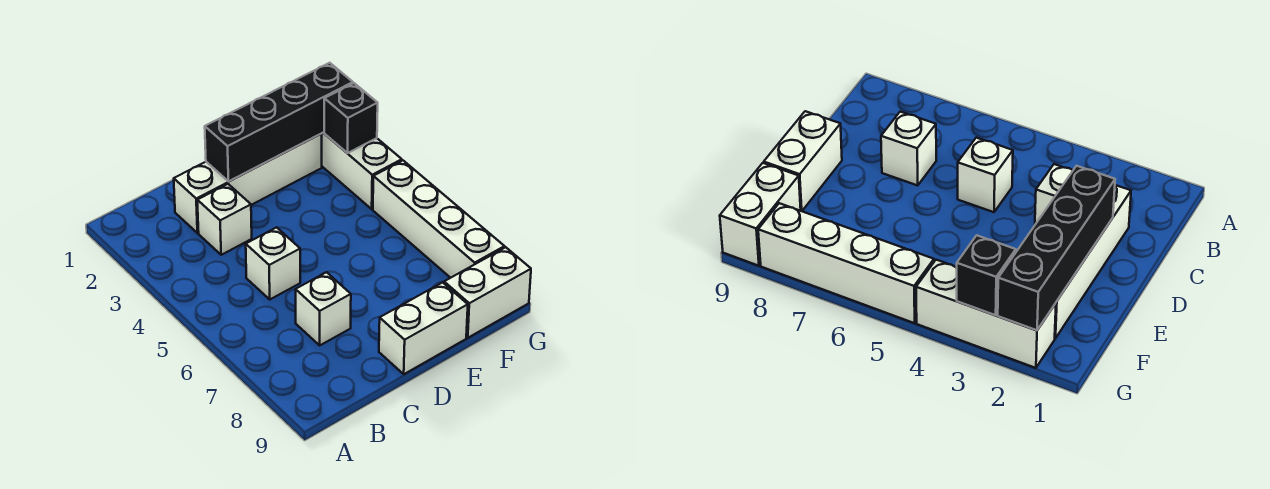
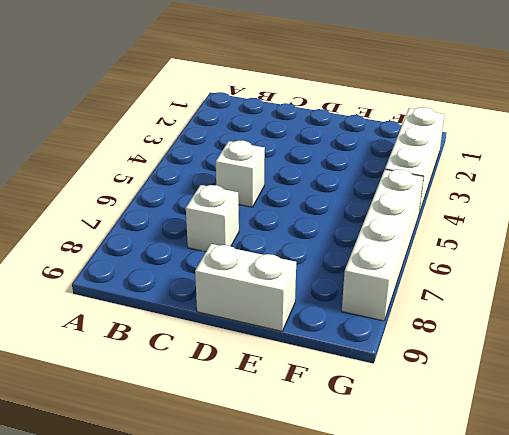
none -> white 1x4 brick [174,134,322,233]
none -> white 1x1 brick [197,184,252,255]

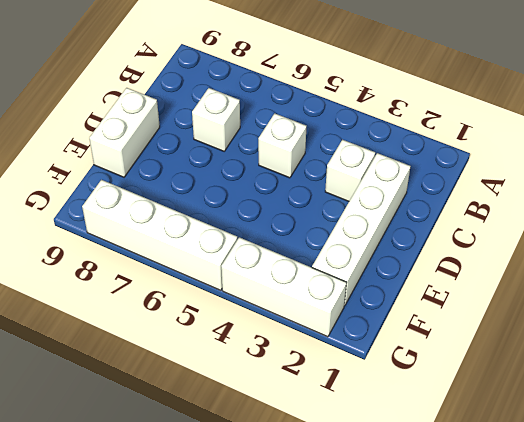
none -> white 1x2 brick [444,247,531,338]
none -> black 1x4 brick [205,63,353,181]

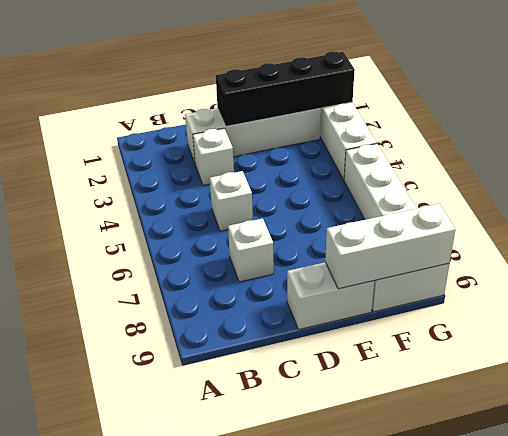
white 1x3 brick [325,204,455,289] -> none
none -> black 1x1 brick [324,83,378,153]

